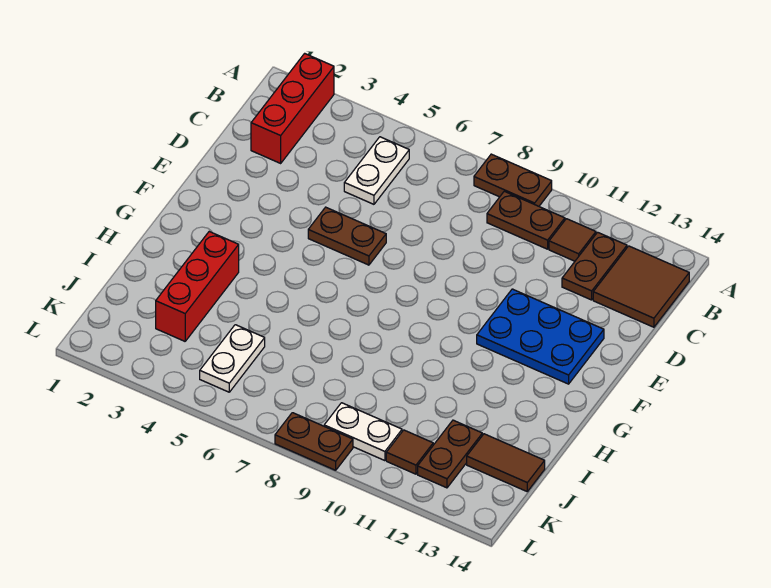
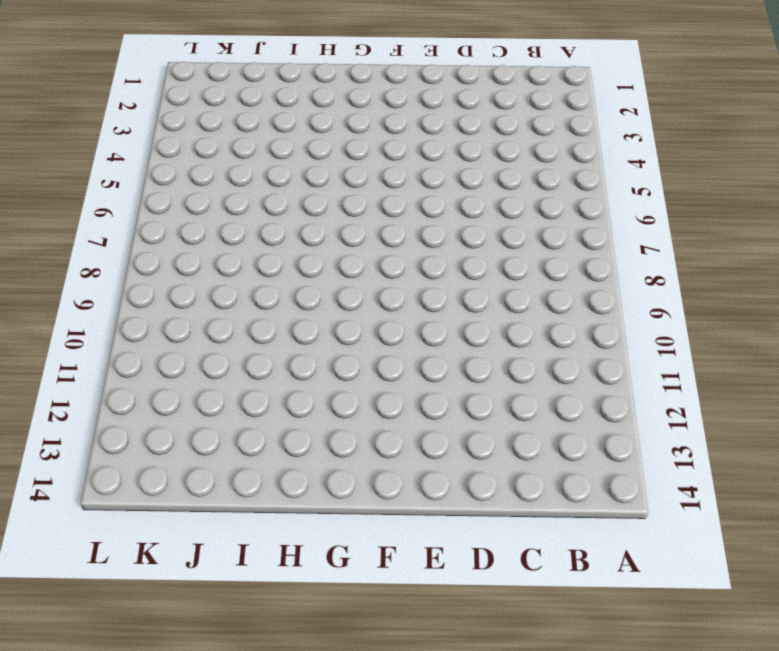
none -> red 1x3 brick [251,53,334,163]
none -> brown 1x2 plate [474,154,552,206]
none -> white 1x2 plate [344,137,409,204]

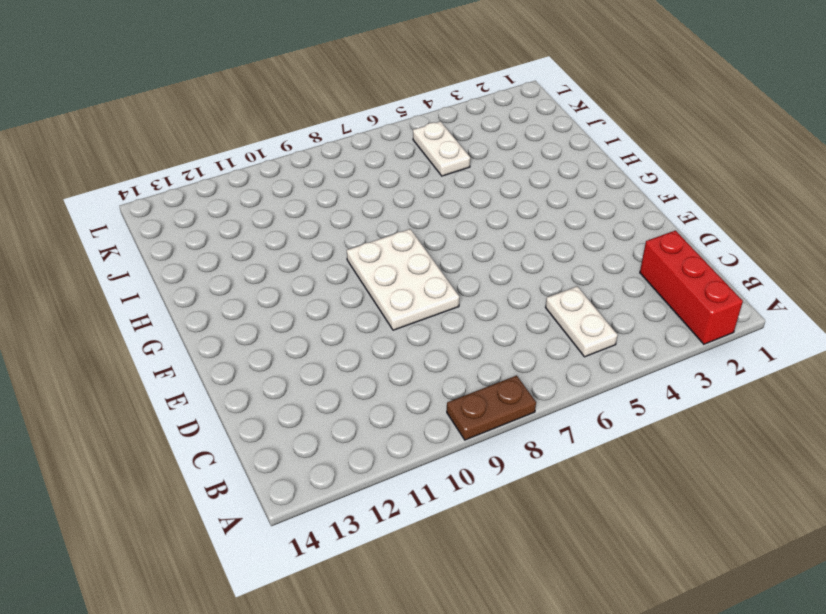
white 2x3 plate [347,229,459,330] -> none
none -> brown 1x2 plate [487,191,565,249]
none -> brown 1x1 tile [549,219,596,261]
none -> brown 1x2 plate [562,232,627,300]

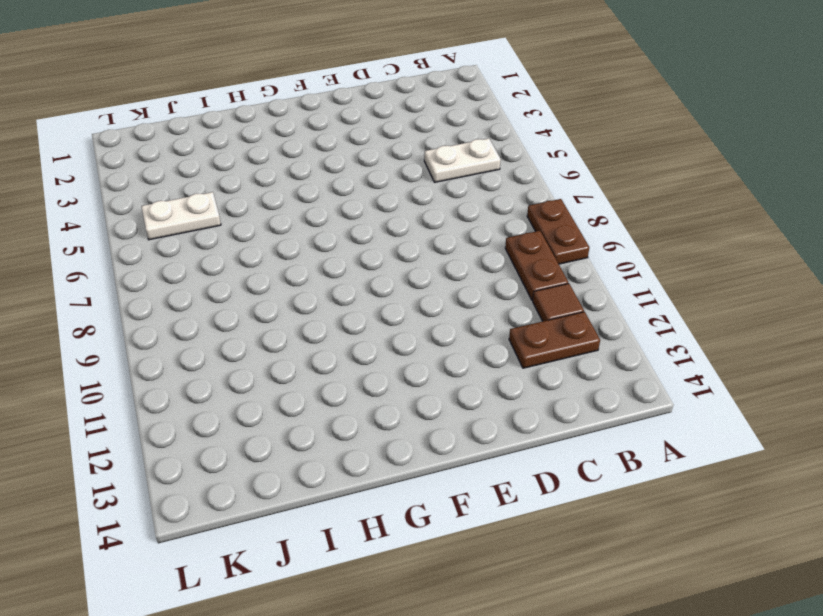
none -> red 1x3 brick [251,53,334,163]
none -> brown 2x2 tile [593,246,689,327]
none -> brown 1x2 plate [308,207,386,265]

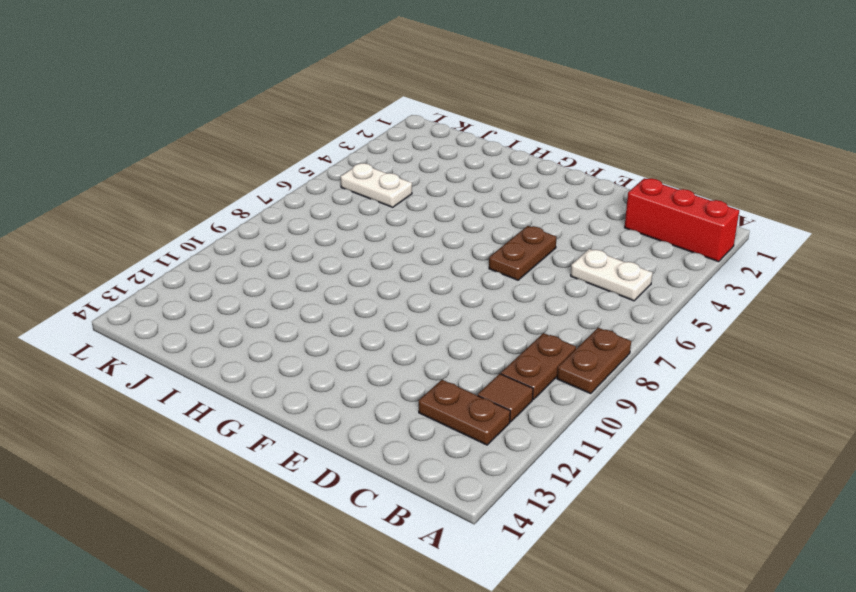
none -> brown 2x2 tile [593,246,689,327]
none -> blue 2x3 plate [477,289,604,384]
none -> red 1x3 brick [156,232,239,341]

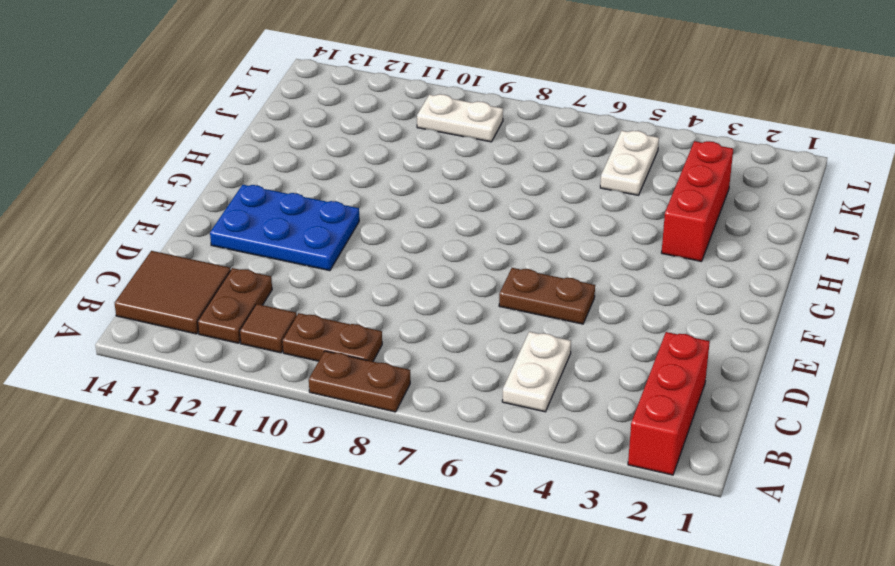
none -> brown 1x2 plate [418,420,482,488]
none -> brown 1x2 tile [467,434,545,491]
none -> brown 1x1 tile [386,430,433,474]

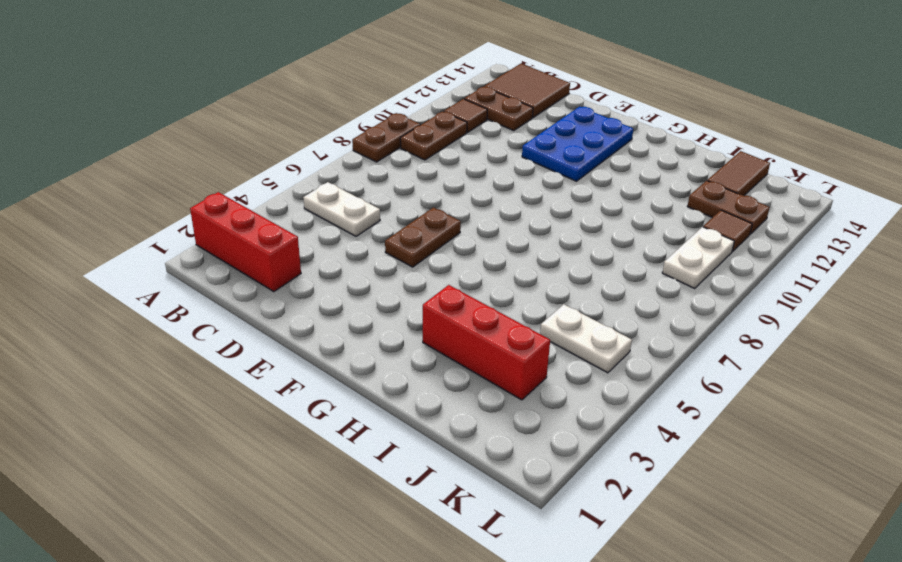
none -> brown 1x2 plate [275,413,353,470]

